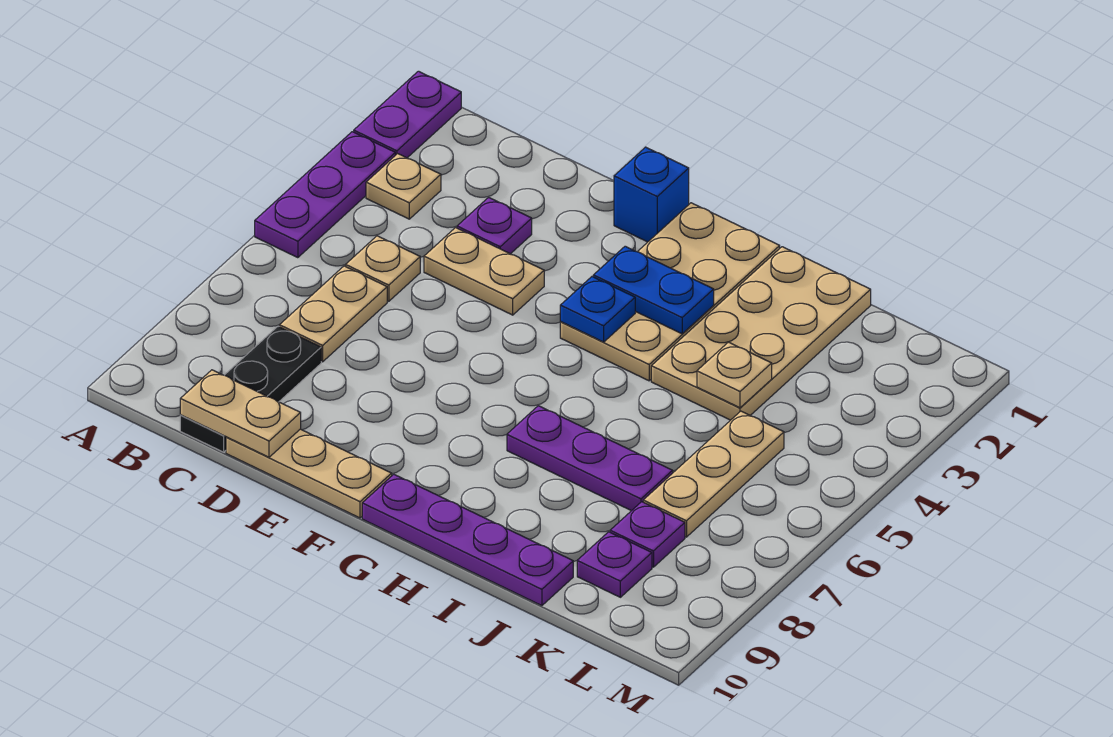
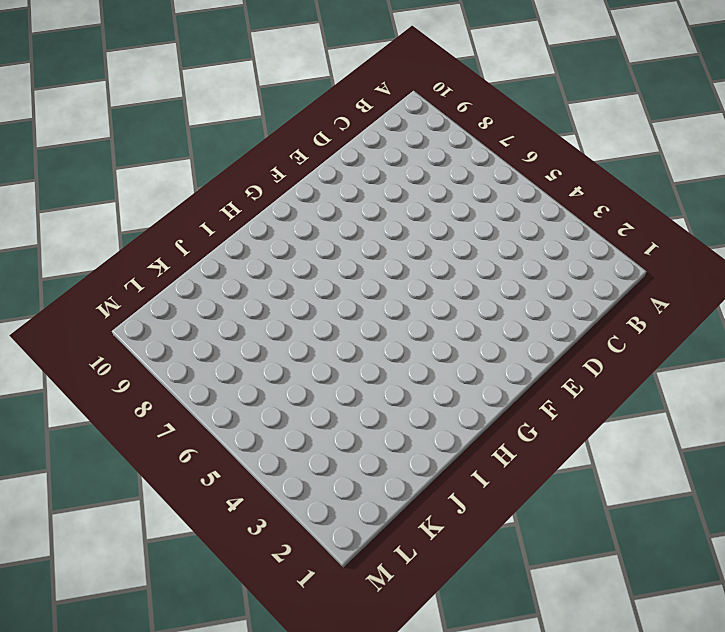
none -> purple 1x2 plate [354,71,461,158]
none -> purple 1x3 plate [255,132,395,258]
none -> tan 1x1 plate [366,154,441,219]

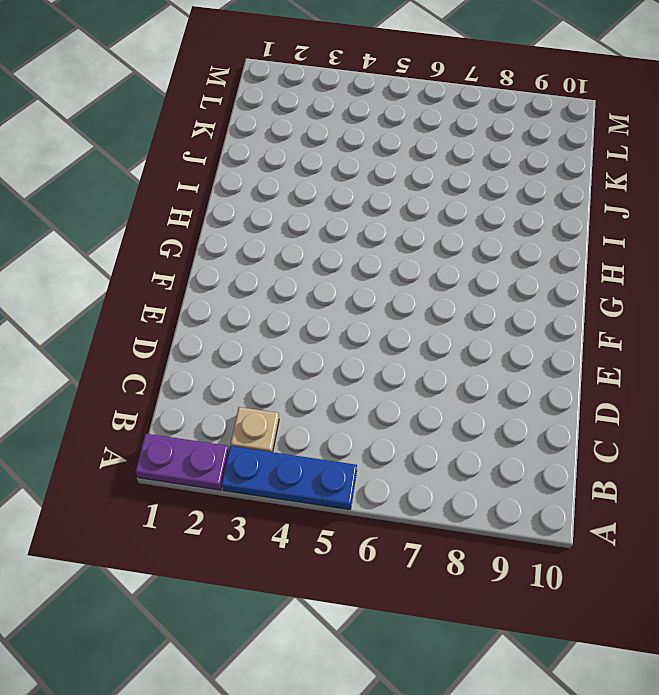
blue 1x3 plate [222,446,357,510] -> purple 1x3 plate [255,132,395,258]
none -> tan 1x1 plate [346,236,420,301]
none -> tan 1x2 plate [279,266,387,362]
none -> black 1x3 plate [180,326,321,452]

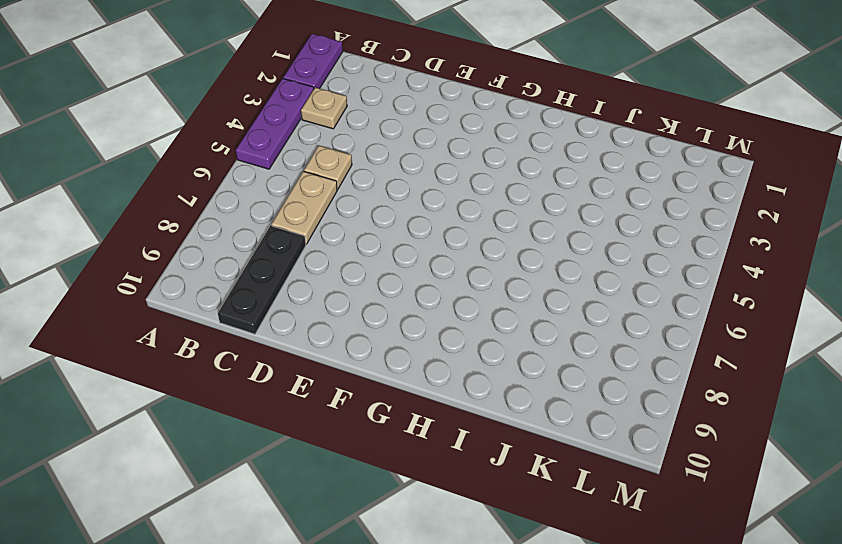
none -> purple 1x1 plate [457,197,532,254]
none -> tan 1x2 plate [424,228,544,315]
none -> tan 1x3 plate [226,429,392,518]

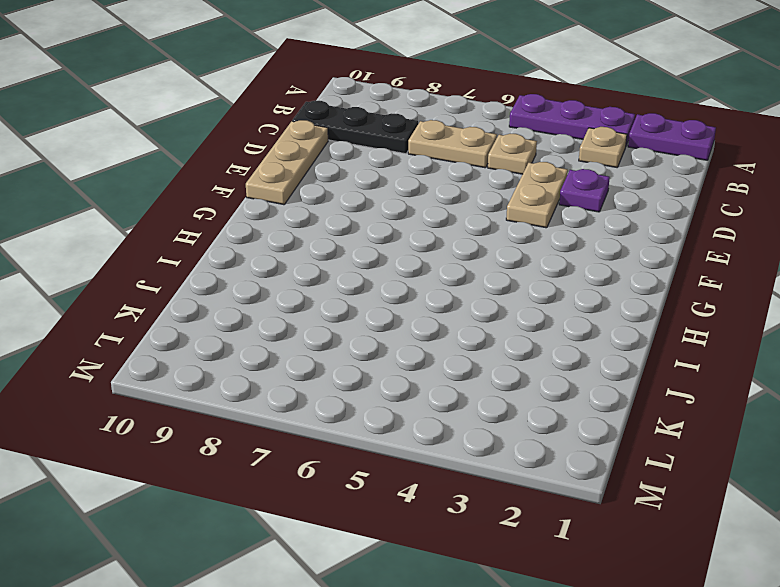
none -> blue 1x1 brick [614,147,689,242]
none -> tan 2x4 plate [560,203,780,381]
none -> purple 1x4 plate [362,474,573,606]

